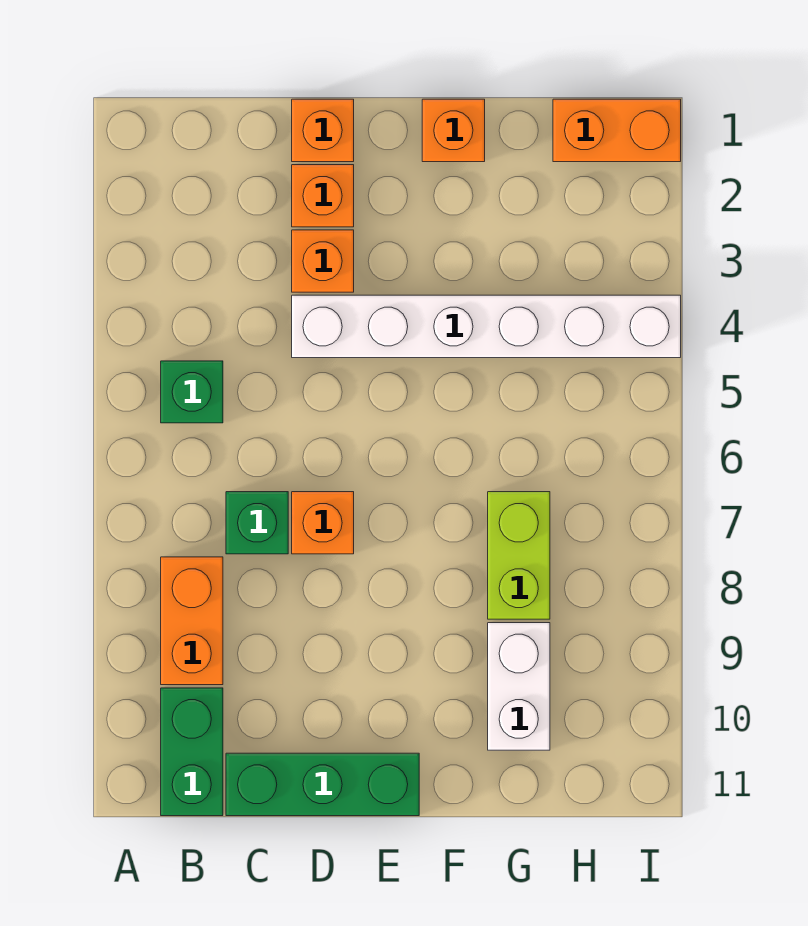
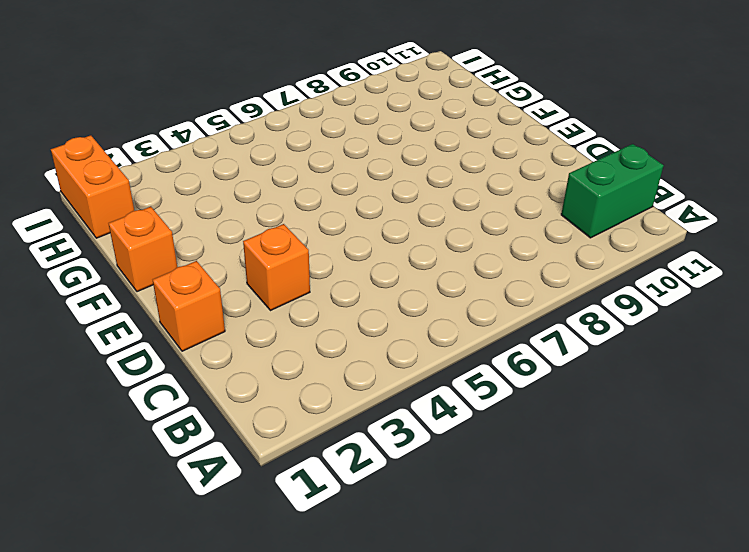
none -> green 1x1 brick [161,361,223,423]
none -> orange 1x2 brick [161,557,223,685]
none -> green 1x1 brick [226,492,288,554]

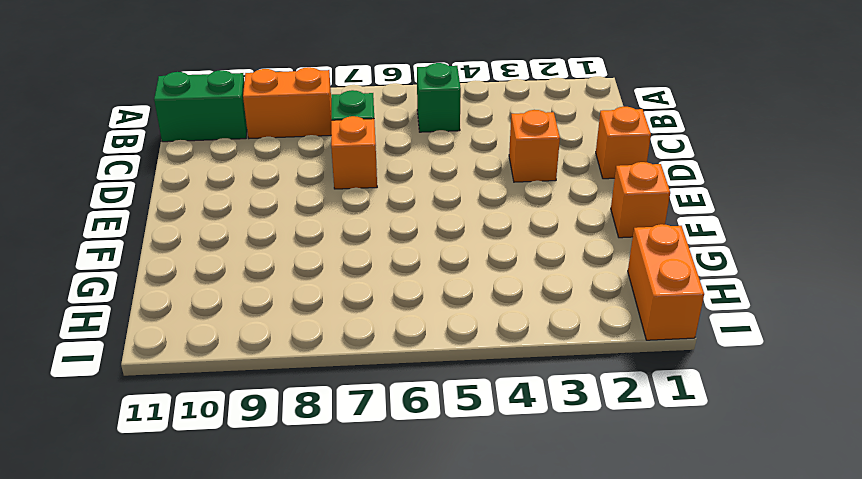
none -> green 1x3 brick [226,753,419,816]
none -> orange 1x1 brick [292,165,354,227]
none -> white 1x6 brick [292,295,681,358]

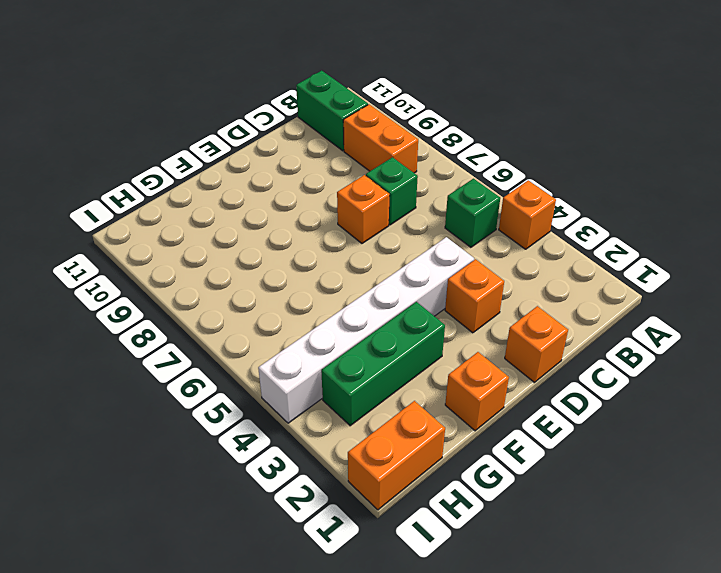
orange 1x1 brick [499,180,556,249] -> orange 1x1 brick moved to [292,165,354,227]
green 1x3 brick [321,302,445,426] -> green 1x3 brick moved to [226,753,419,816]
none -> lime 1x2 brick [488,492,550,619]
none -> white 1x2 brick [488,623,550,750]

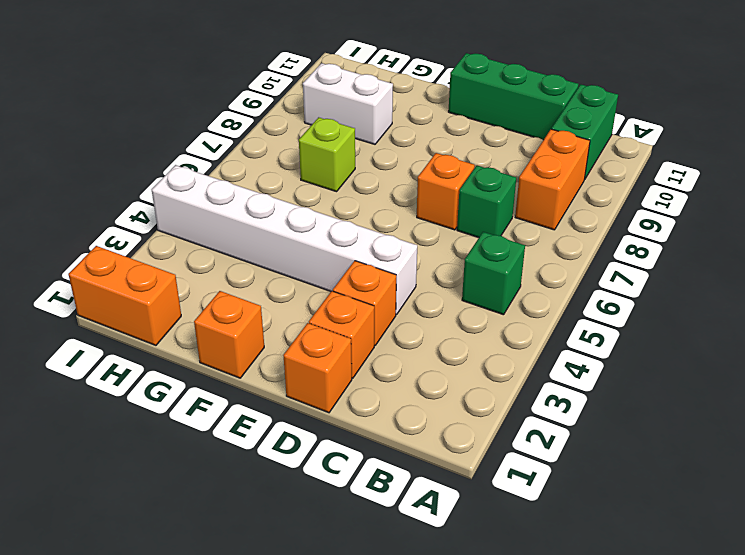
lime 1x1 brick [299,117,355,192] -> lime 1x2 brick [488,492,550,619]
white 1x2 brick [303,63,393,144] -> white 1x2 brick turned to [488,623,550,750]

